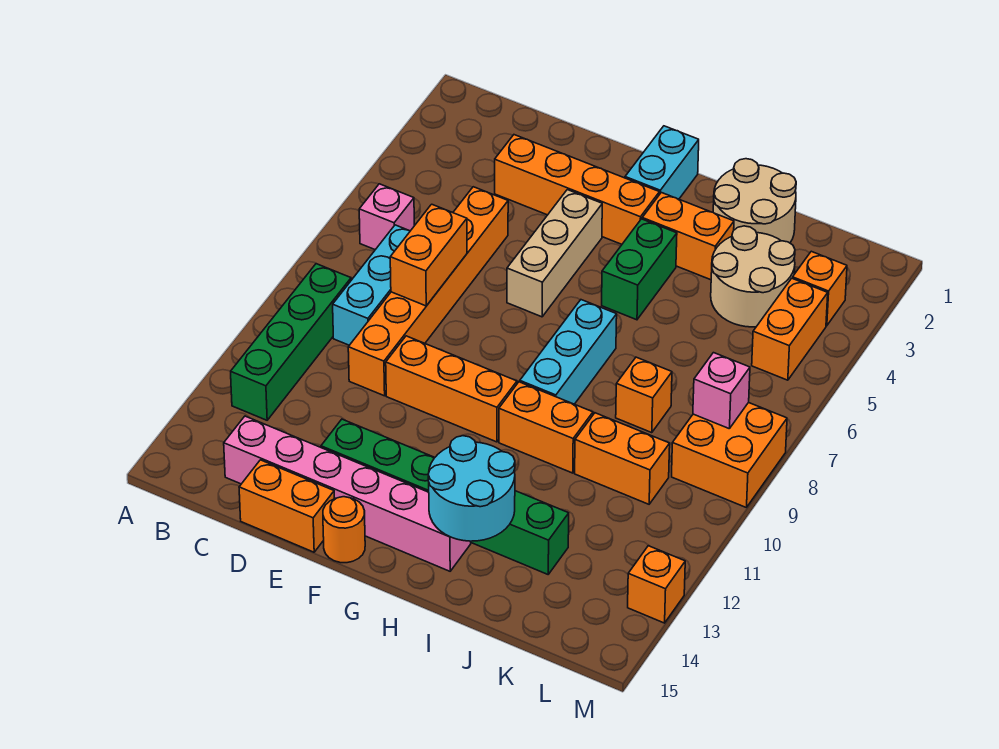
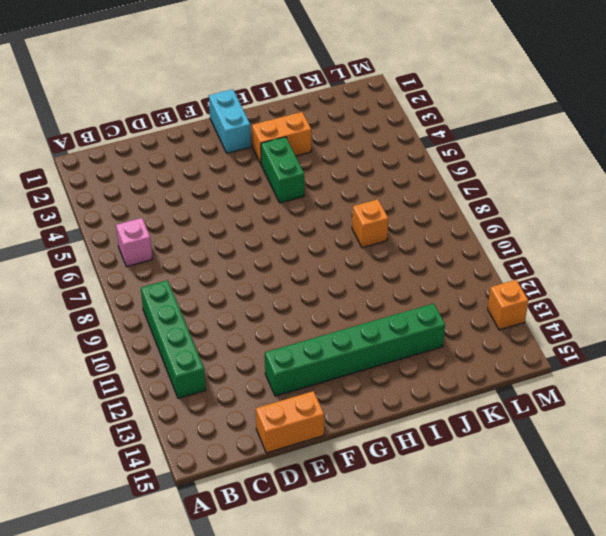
none -> cyan 1x3 brick [333,225,410,345]
none -> pink 1x6 brick [224,416,471,571]
none -> orange 1x4 brick [495,135,659,244]

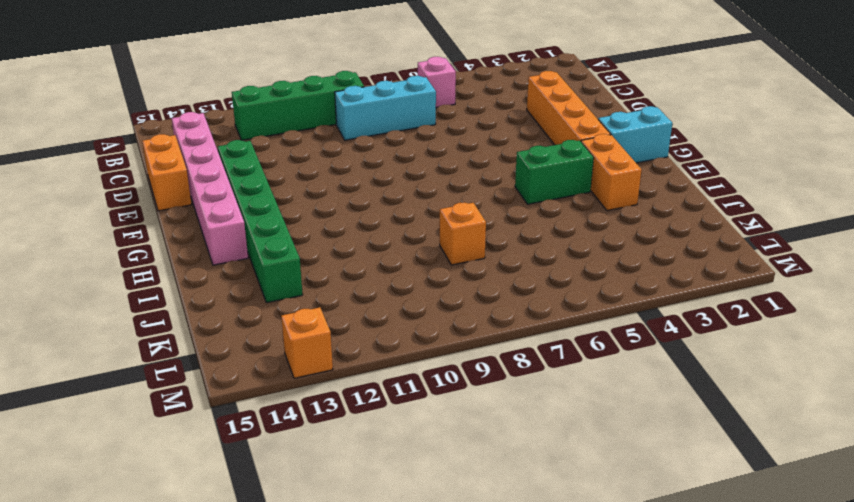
none -> orange 1x6 brick [348,187,508,396]
none -> orange 1x3 brick [386,336,517,442]
none -> tan 1x3 brick [507,190,602,317]

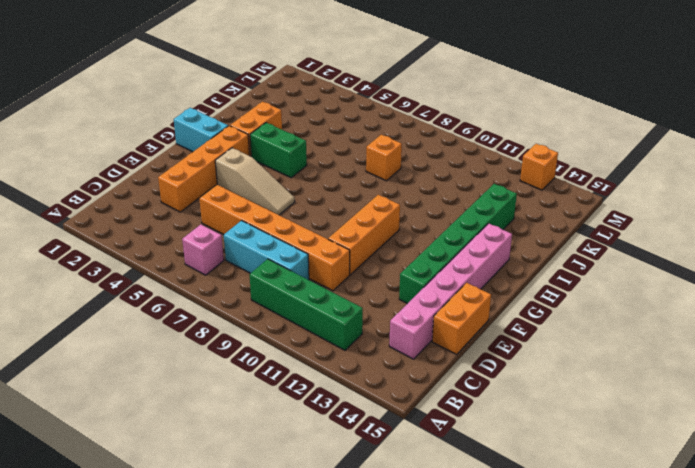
tan 1x3 slope [215,148,295,215] -> tan 1x3 brick [507,190,602,317]
none -> orange 1x1 round brick [323,497,365,563]
none -> cyan 1x3 brick [520,300,617,404]
none -> orange 1x2 brick [499,382,593,473]

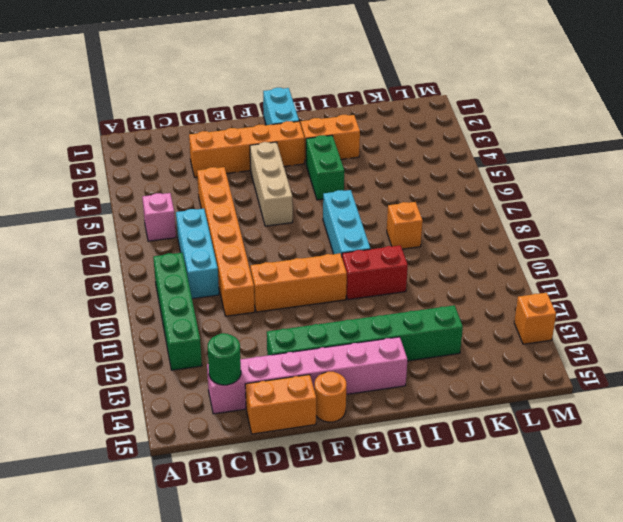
green 1x1 round brick [208,333,241,385] -> none
red 1x2 brick [342,245,408,299] -> orange 1x2 brick [499,382,593,473]
none -> tan 2x2 round brick [713,159,796,243]
none -> tan 2x2 round brick [711,226,795,327]
none -> orange 1x2 brick [575,413,670,504]

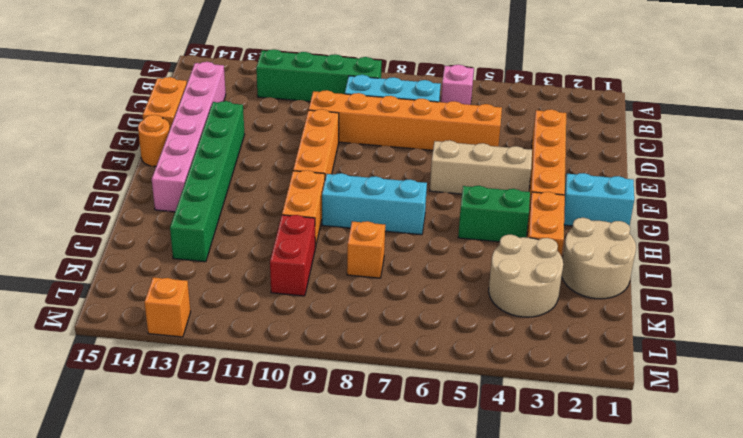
red 1x2 brick [270,215,315,296] -> orange 1x2 brick [575,413,670,504]
none -> orange 1x1 brick [792,251,847,326]
none -> orange 1x2 brick [752,278,828,380]
none -> orange 2x2 brick [672,403,787,508]

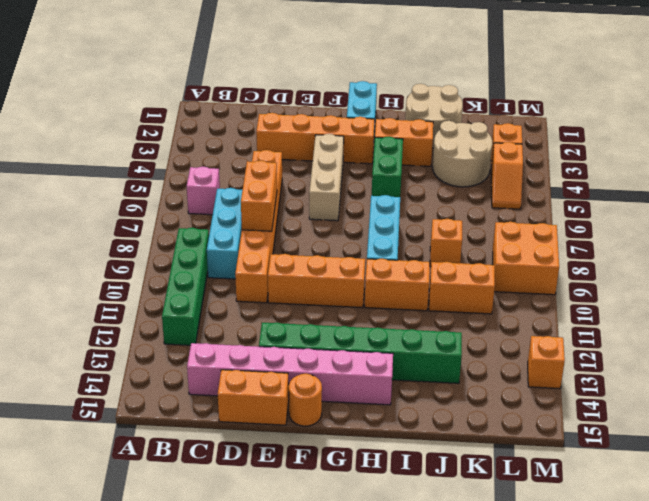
orange 1x2 slope [491,142,523,209] -> orange 1x2 brick [752,278,828,380]
none -> cyan 2x2 round brick [428,436,515,541]
none -> pink 1x1 brick [693,353,750,428]

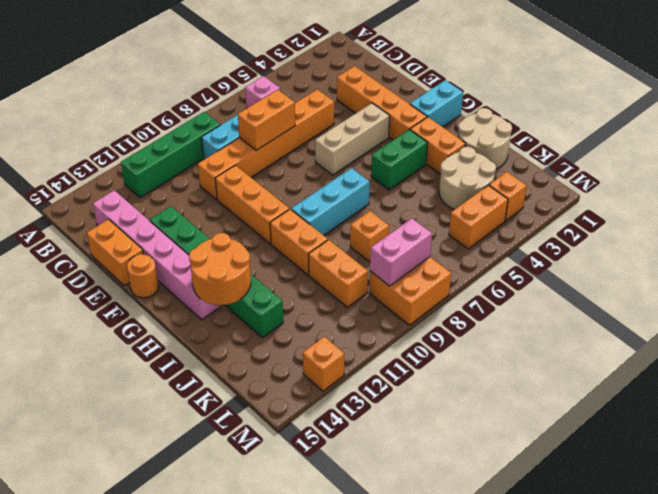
orange 2x2 round brick [189,233,251,305] -> cyan 2x2 round brick [428,436,515,541]
pink 1x2 brick [370,218,432,286] -> pink 1x1 brick [693,353,750,428]

